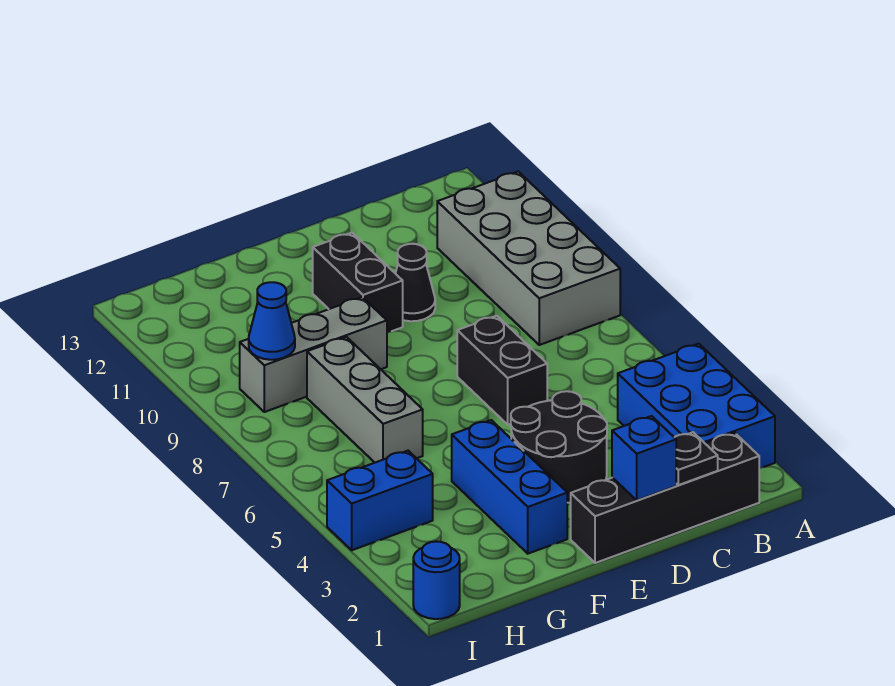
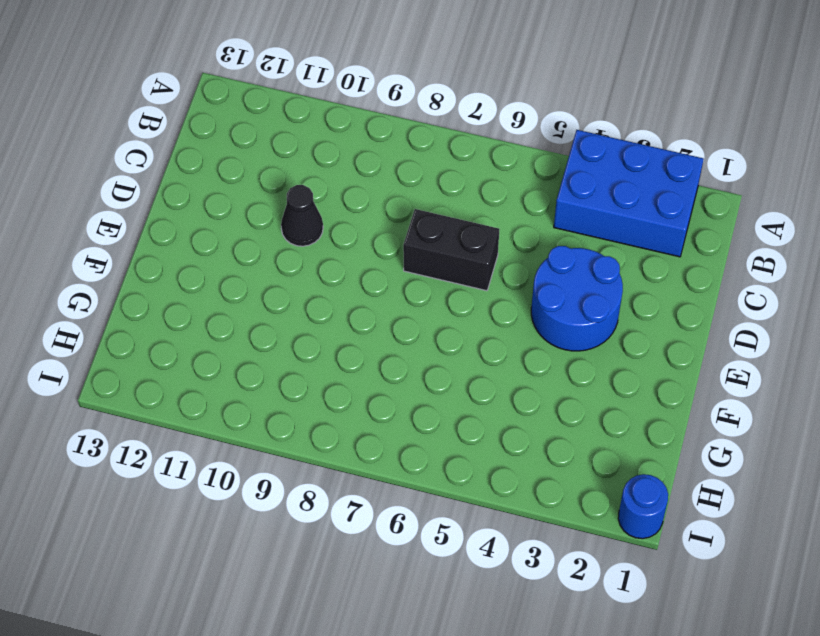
blue 2x2 round brick [531,246,623,351] -> black 2x2 round brick [511,391,607,503]
none -> grey 2x4 brick [437,172,620,345]
none -> black 1x4 brick [571,433,759,563]
none -> black 1x2 brick [313,233,403,333]

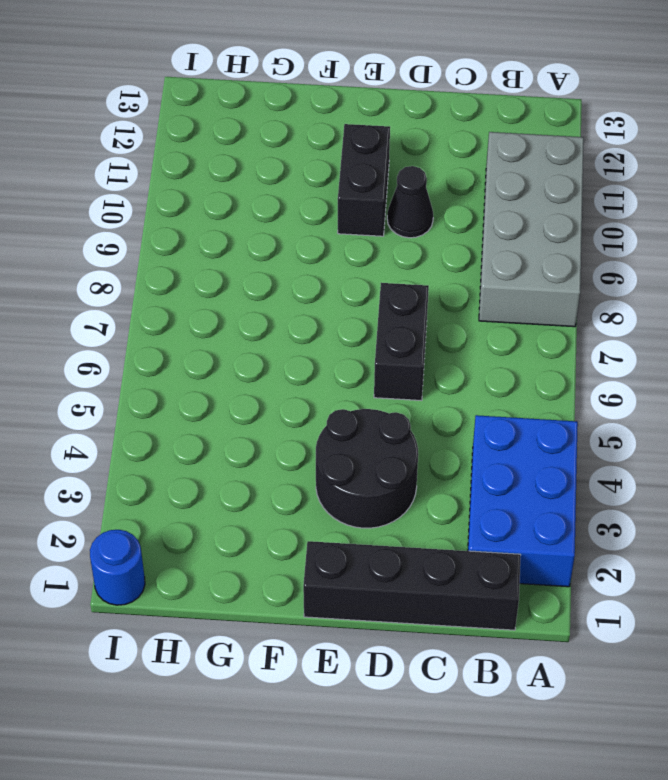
none -> blue 1x3 brick [452,420,567,554]
none -> grey 1x3 brick [240,297,387,412]
none -> grey 1x3 brick [307,337,423,462]

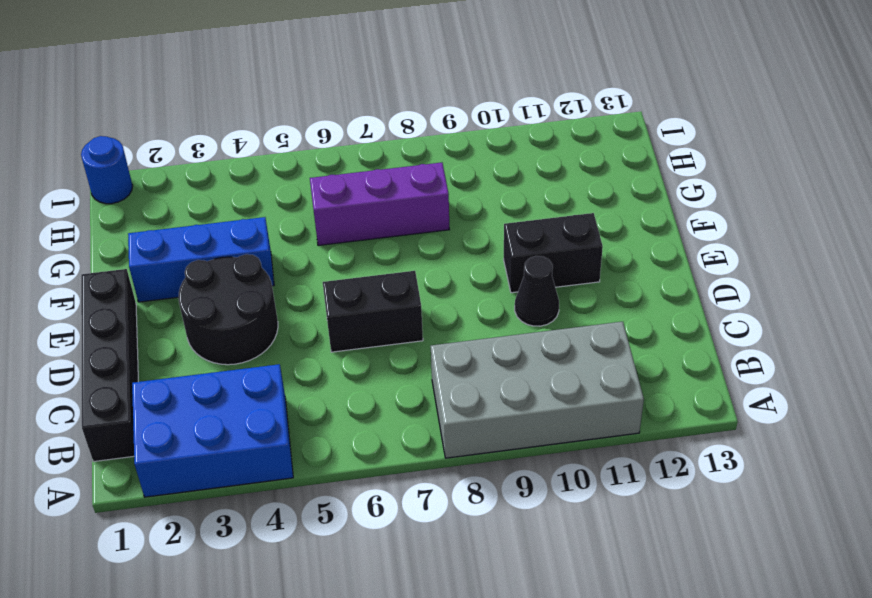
purple 1x3 brick [310,163,450,246] -> grey 1x3 brick [307,337,423,462]
none -> grey 1x3 brick [240,297,387,412]
none -> blue 1x2 brick [327,451,433,550]
none -> black 1x1 plate [674,432,718,485]

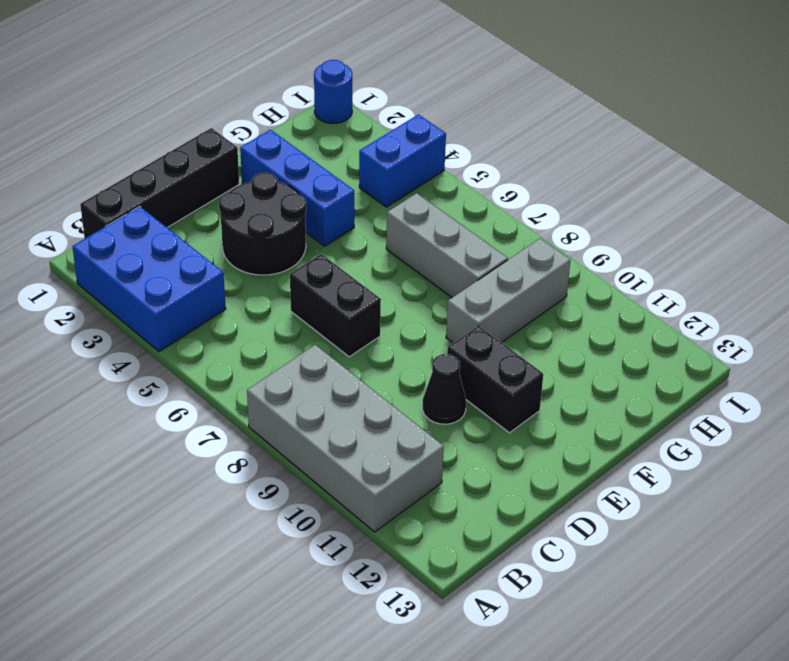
none -> black 1x1 plate [674,432,718,485]
none -> blue 1x1 brick [612,416,676,500]
none -> blue 1x1 cone [249,282,295,360]

